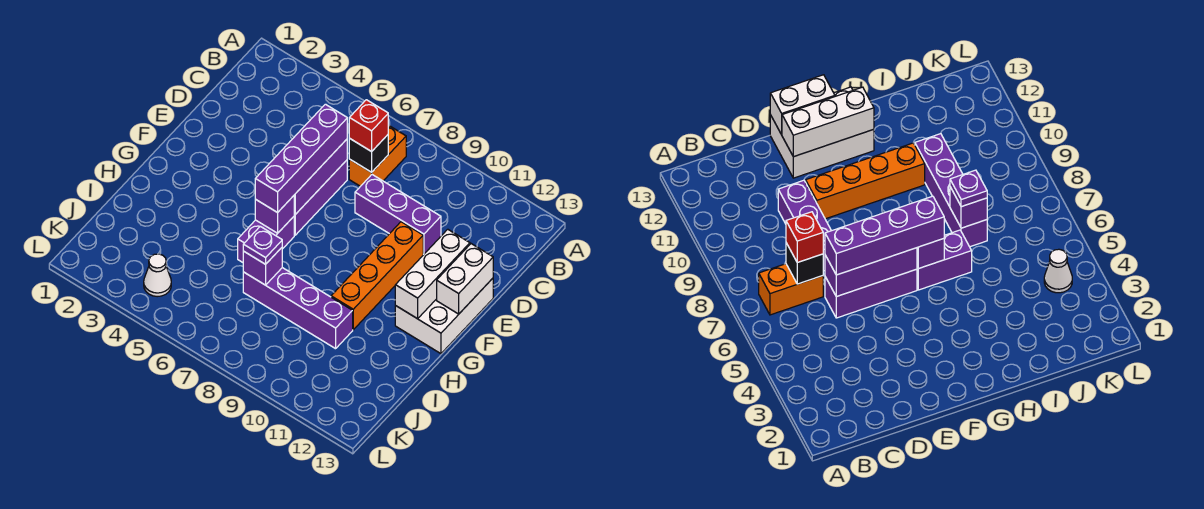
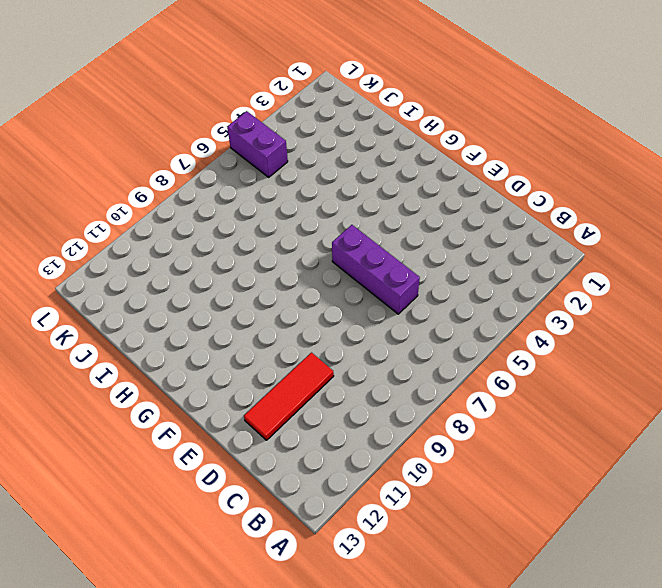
red 1x3 tile [244,353,334,440] -> purple 1x3 brick [355,175,441,255]
purple 1x2 brick [227,111,288,177] -> purple 1x2 brick moved to [238,217,294,262]
none -> orange 1x2 brick [349,125,406,186]
none -> orange 1x4 brick [331,222,423,330]
none -> white 2x3 brick [395,278,493,354]

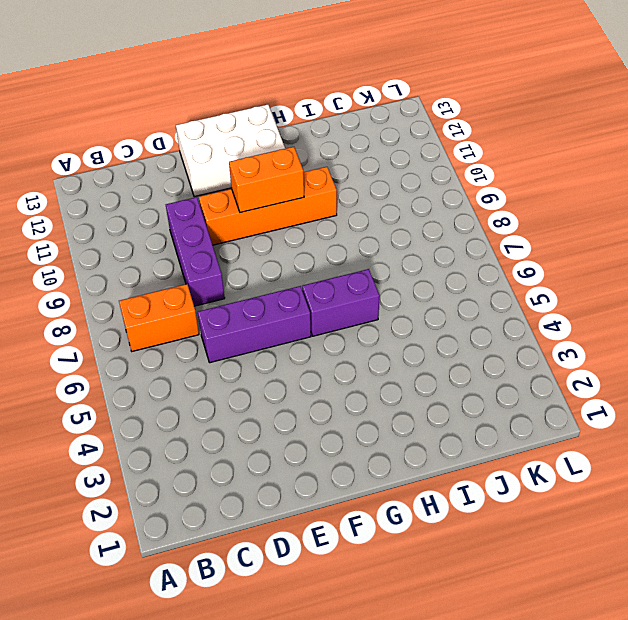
orange 1x2 brick [229,147,304,212] -> none
none -> purple 1x4 brick [243,268,353,349]
none -> white 1x1 cone [144,254,171,297]
none -> black 1x1 brick [349,135,388,172]

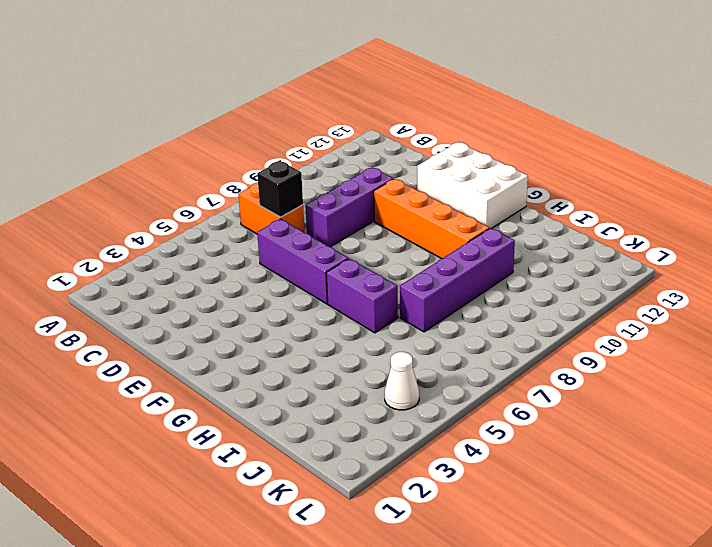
none -> purple 1x3 brick [294,139,347,214]
none -> white 1x3 brick [395,229,470,319]
none -> white 1x2 brick [437,244,493,314]

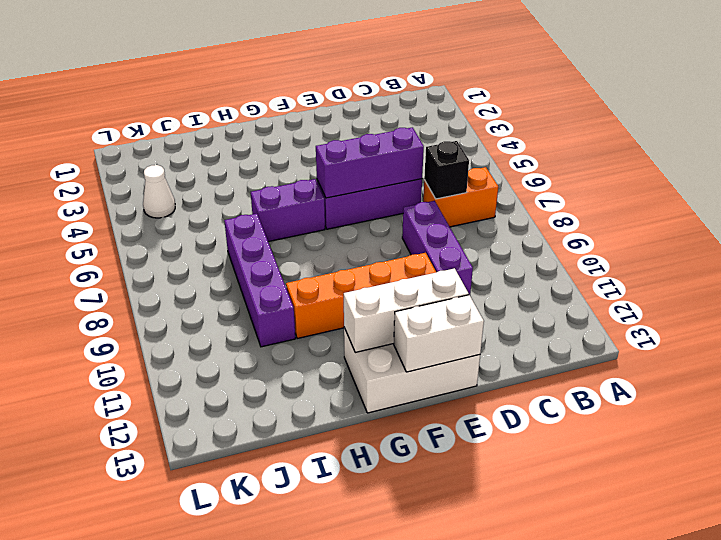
none -> purple 1x1 brick [255,196,294,233]
none -> purple 1x1 brick [243,248,282,285]
none -> red 1x1 brick [349,100,388,152]

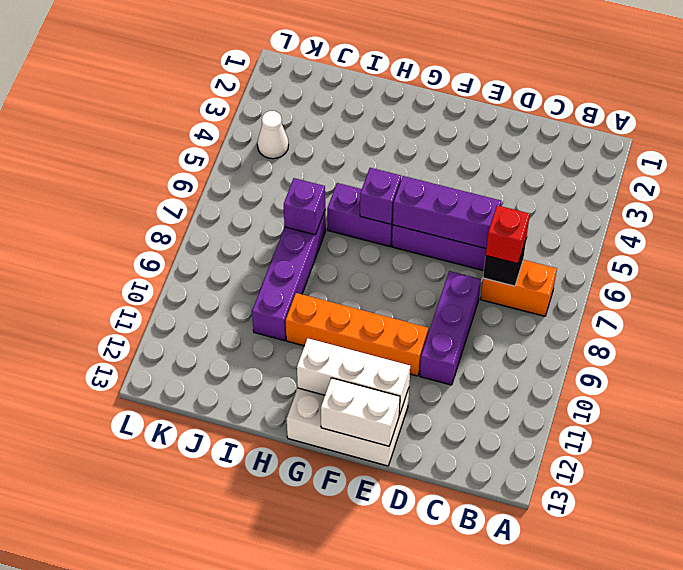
none -> purple 1x4 brick [255,104,347,213]
none -> purple 1x1 plate [243,226,282,264]

